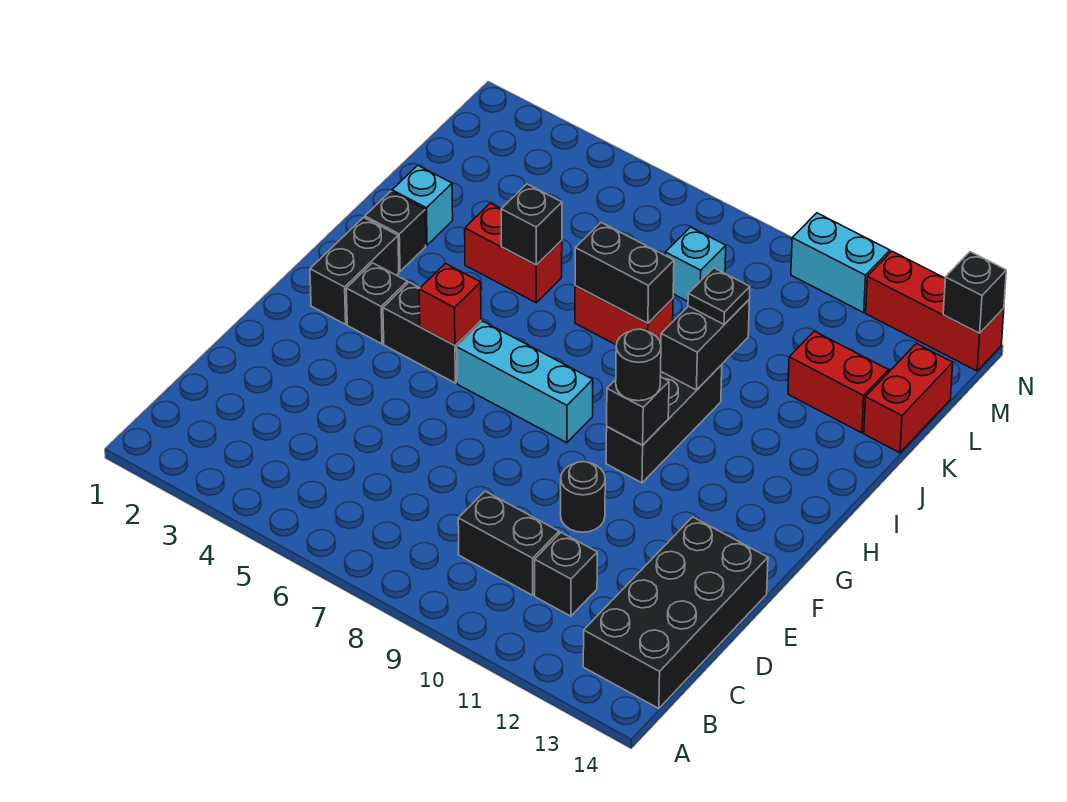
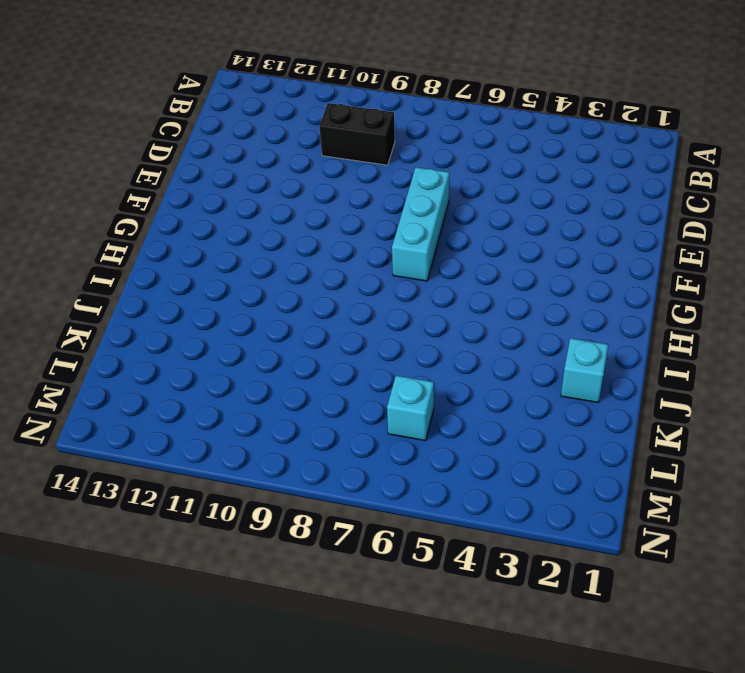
cyan 1x3 brick [392,167,449,281] -> cyan 1x3 brick turned to [457,321,593,443]
cyan 1x1 brick [387,376,434,441] -> cyan 1x1 brick moved to [665,227,726,301]
none -> black 2x4 brick [583,517,768,708]
none -> black 1x1 brick [535,532,597,616]
none -> black 1x1 round brick [561,462,605,532]

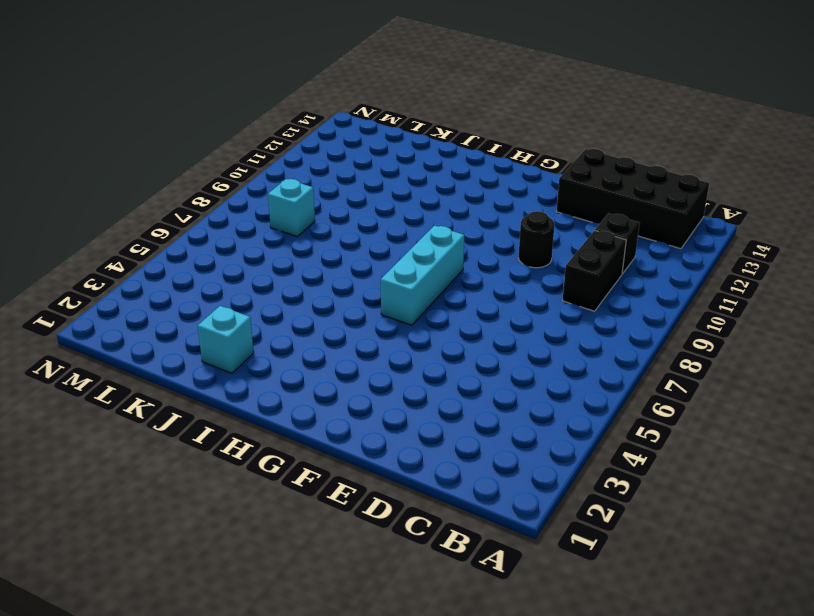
none -> black 1x2 brick [310,217,399,324]
none -> black 1x1 brick [346,263,407,344]
none -> black 1x2 brick [383,282,481,383]

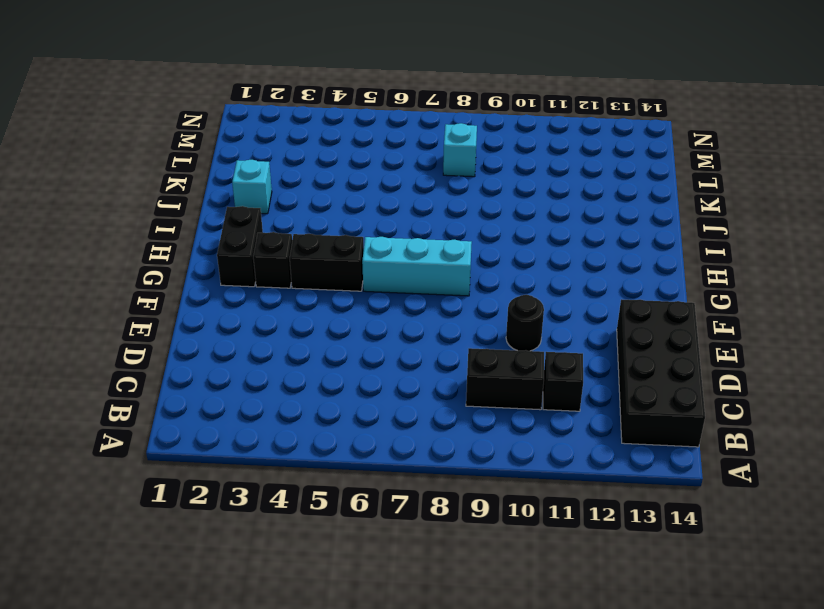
none -> black 1x3 brick [606,365,722,483]
none -> black 1x1 brick [365,191,426,271]
none -> red 1x2 brick [465,203,562,303]

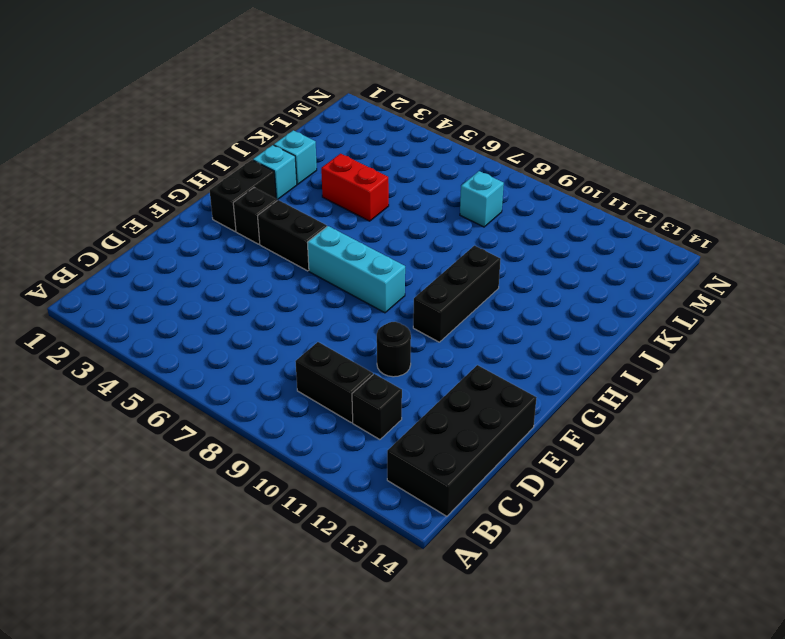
cyan 1x1 brick [253,145,297,200] -> black 1x1 brick [365,191,426,271]
none -> red 1x2 brick [575,286,673,345]
none -> red 1x2 brick [788,331,888,433]
none -> red 1x2 brick [864,344,953,453]

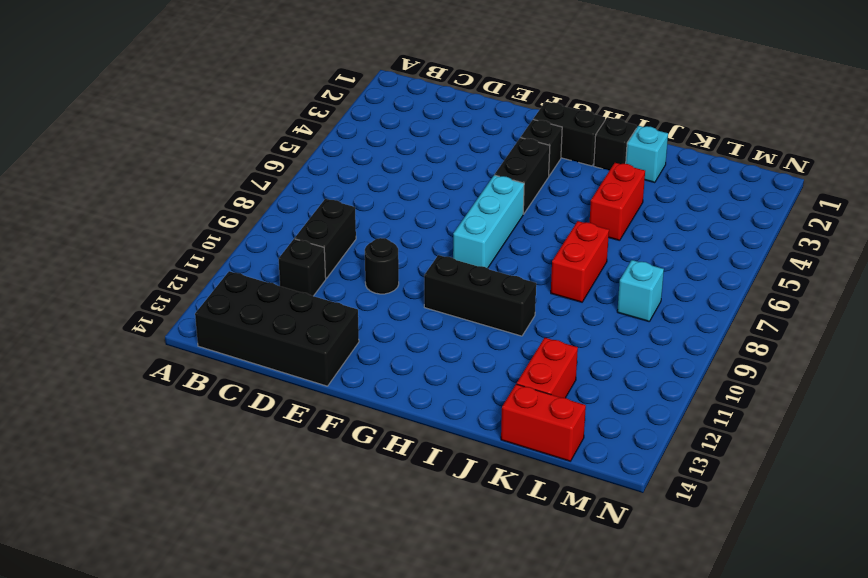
none -> cyan 1x2 brick [791,213,890,312]
none -> red 1x3 brick [866,251,1004,371]
none -> red 1x1 brick [419,263,481,345]

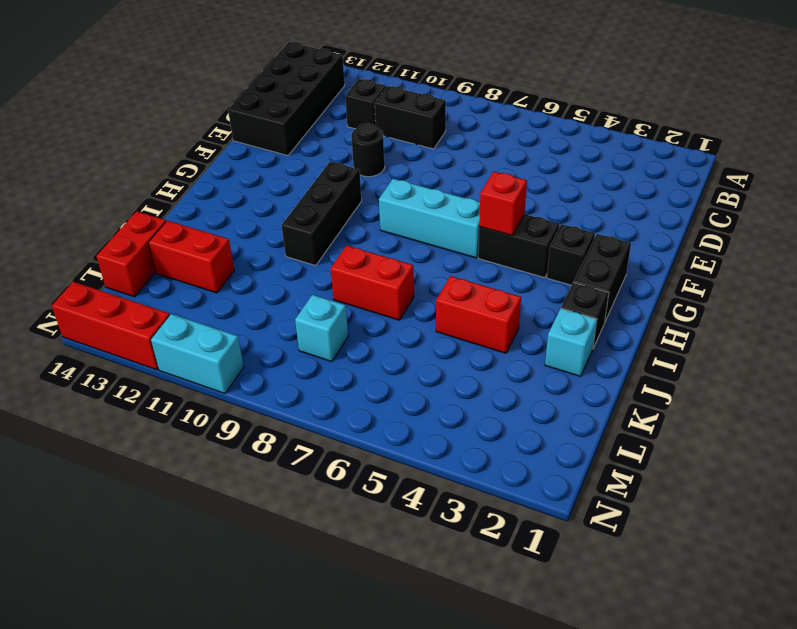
none -> black 1x1 brick [607,377,669,445]
none -> black 1x2 brick [661,300,749,390]
none -> black 1x1 brick [501,184,562,265]

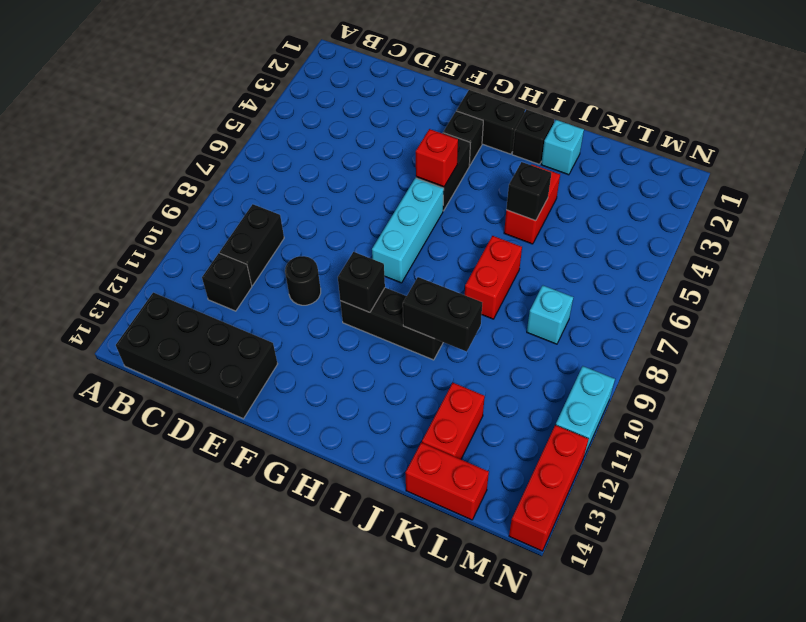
none -> black 1x2 brick [575,223,674,323]
none -> black 1x1 brick [943,252,1006,333]
none -> black 1x1 round brick [616,329,661,401]

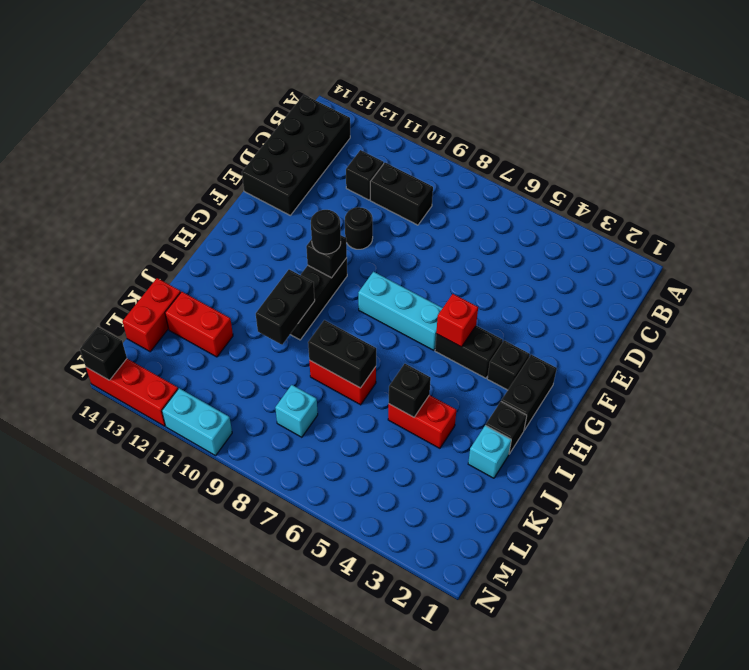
none -> black 1x1 plate [688,268,750,324]

